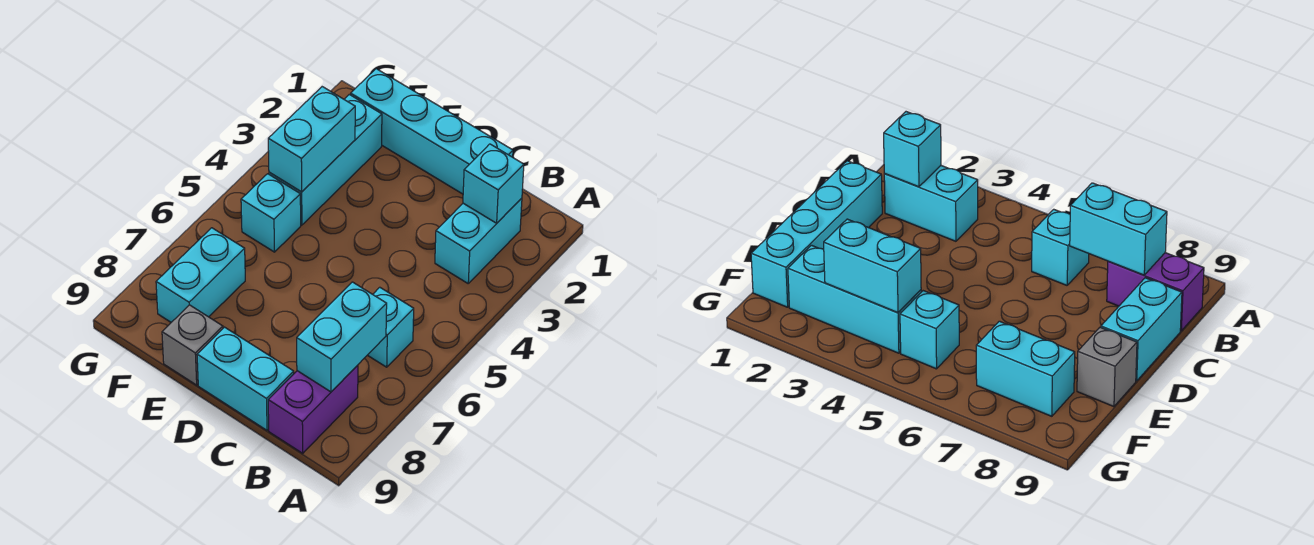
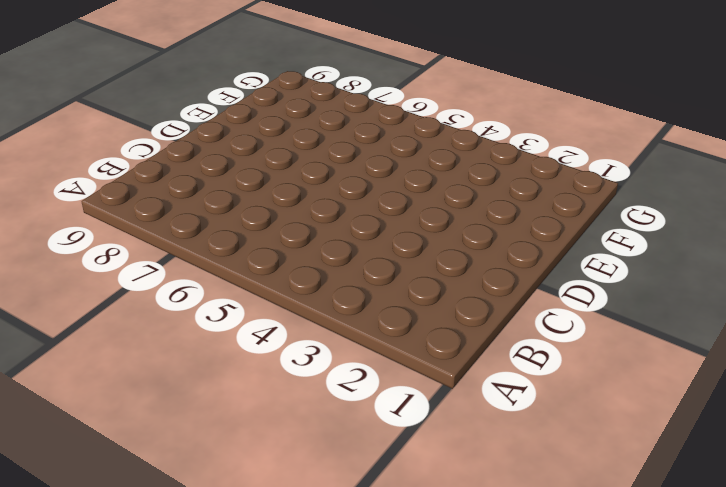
none -> cyan 1x2 brick [435,198,522,283]
none -> cyan 1x1 brick [368,287,414,367]
none -> purple 1x2 brick [268,365,358,453]

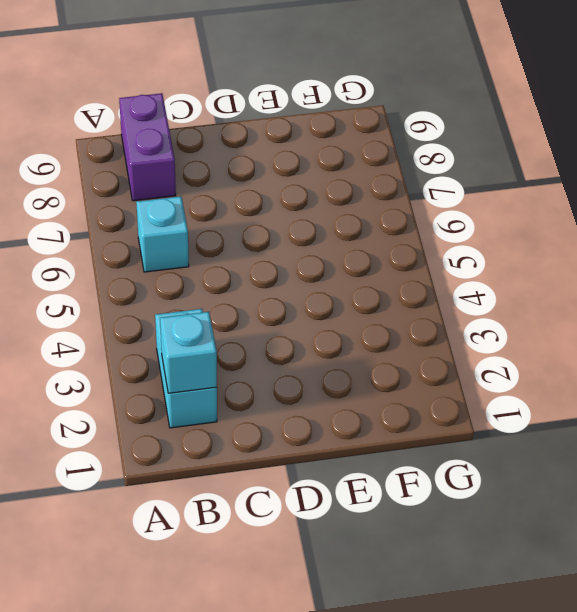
none -> cyan 1x4 brick [351,69,513,194]
none -> cyan 1x2 brick [197,327,294,430]
none -> grey 1x1 brick [162,305,223,385]

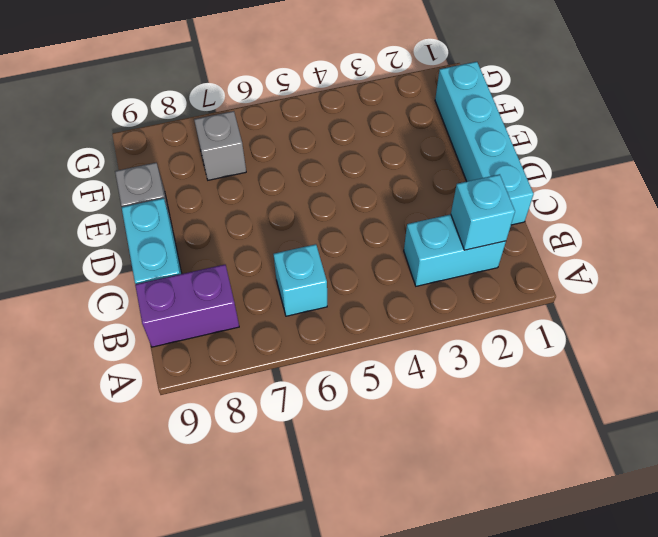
grey 1x1 brick [194,111,246,180] -> cyan 1x2 brick [156,228,245,322]
none -> cyan 1x3 brick [269,94,382,225]
none -> cyan 1x1 brick [241,174,301,252]
none -> cyan 1x2 brick [297,282,387,392]

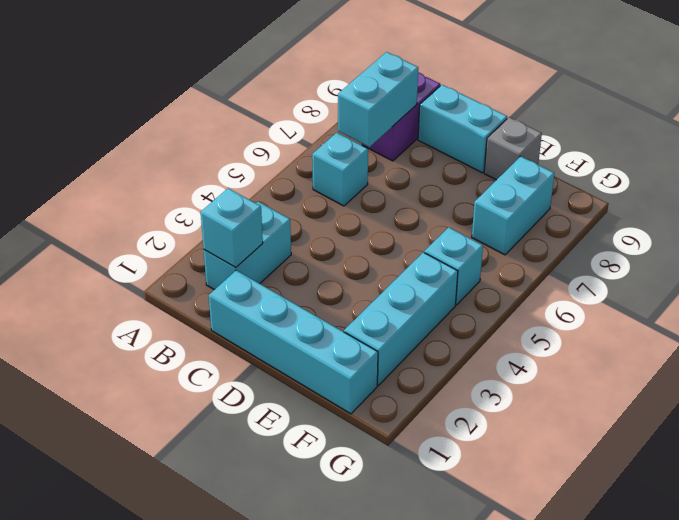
none -> cyan 1x2 brick [268,87,355,192]

